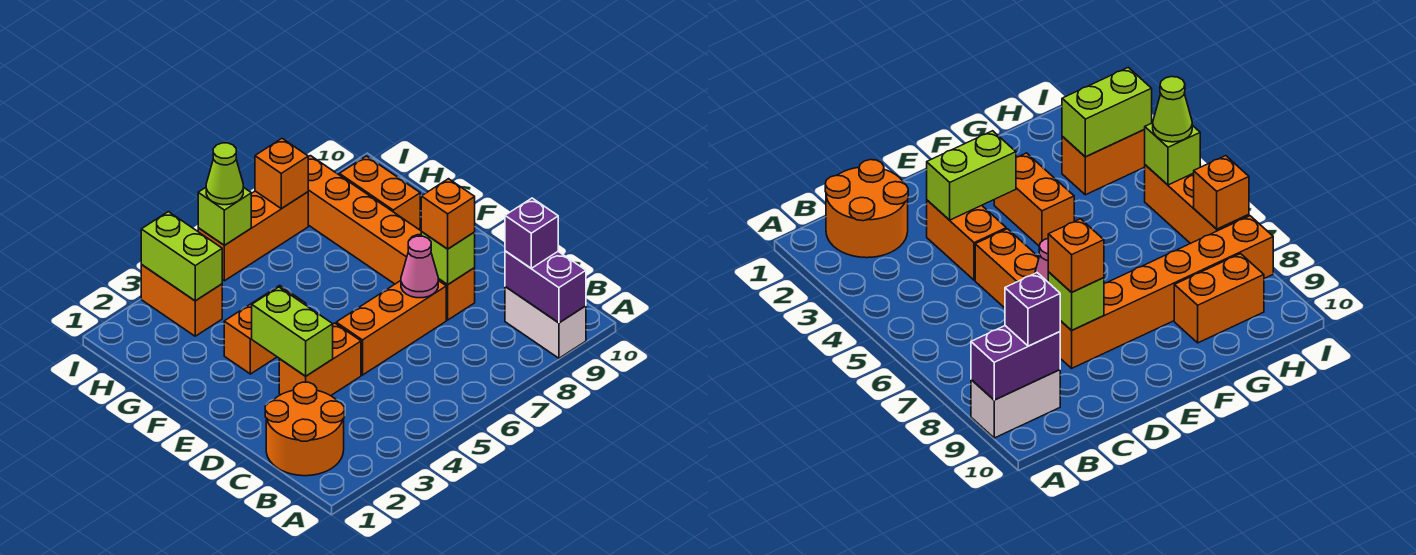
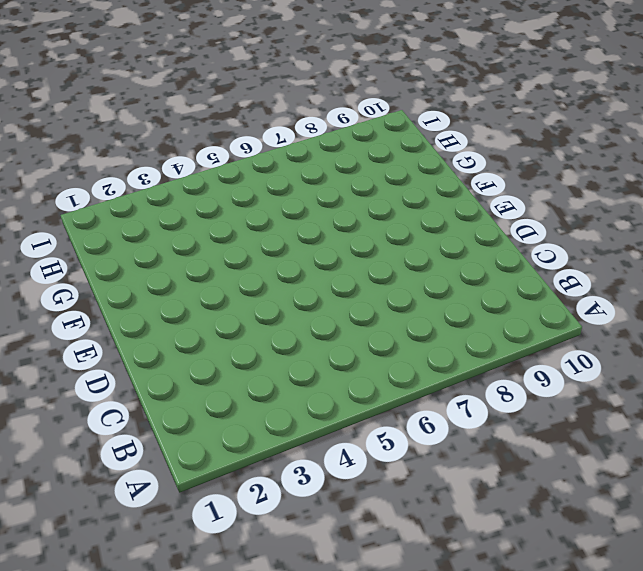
none -> white 1x2 brick [505,287,586,358]
none -> orange 2x2 round brick [265,382,344,476]
none -> orange 1x2 brick [279,323,361,396]

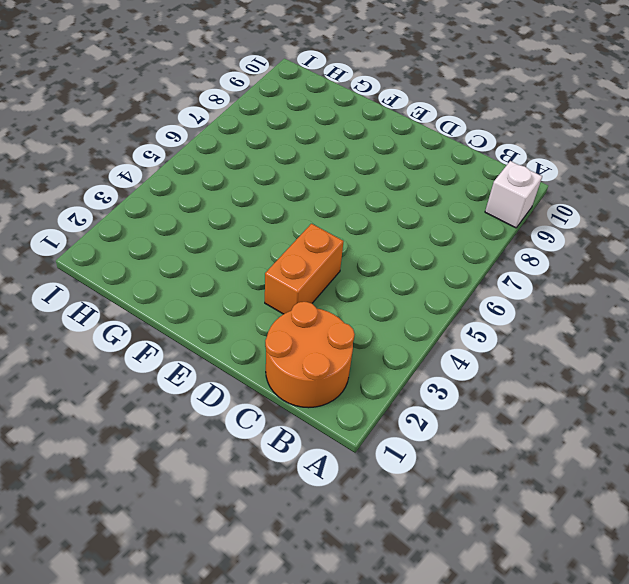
white 1x1 brick [485,161,542,228] -> white 1x2 brick [505,287,586,358]
none -> orange 1x3 brick [336,281,446,375]
none -> orange 1x6 brick [308,156,475,320]
none -> orange 1x2 brick [224,285,306,374]

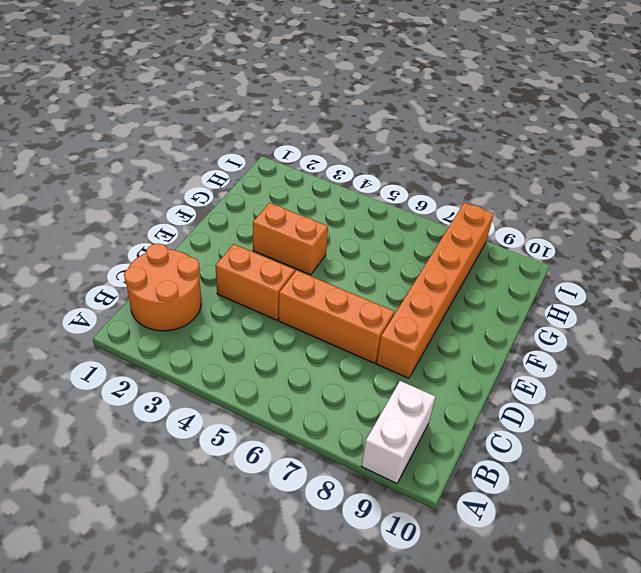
none -> orange 1x2 brick [339,156,420,229]
none -> orange 1x2 brick [141,265,222,336]
none -> orange 1x3 brick [198,191,308,281]

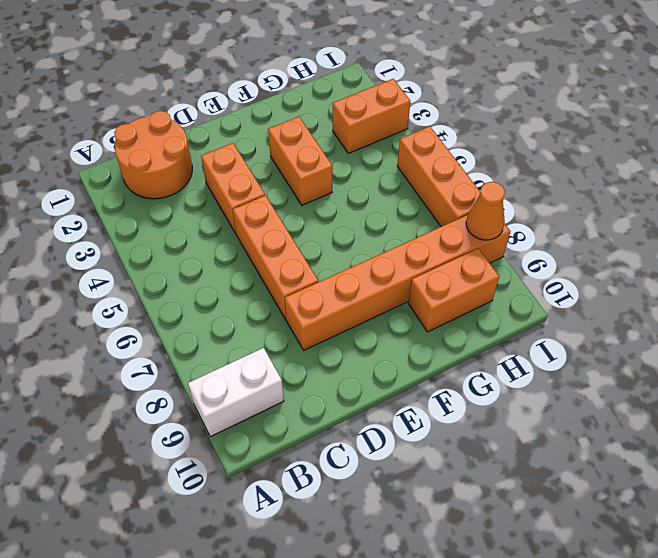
orange 1x1 cone [466,182,505,240] -> none
none -> purple 1x2 brick [505,251,586,323]
none -> lime 1x2 brick [252,287,333,376]
none -> pink 1x1 cone [401,236,438,298]

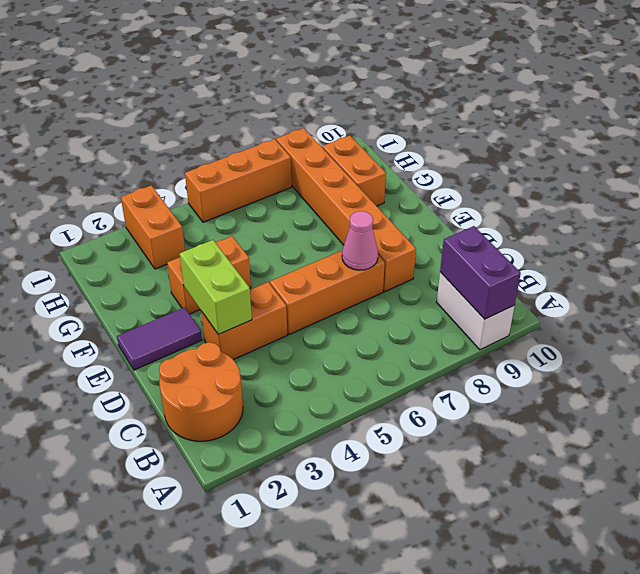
purple 1x2 tile [117,308,202,370] -> none
none -> lime 1x1 brick [421,232,475,285]
none -> lime 1x2 brick [141,212,222,301]
none -> lime 1x1 brick [198,187,251,245]

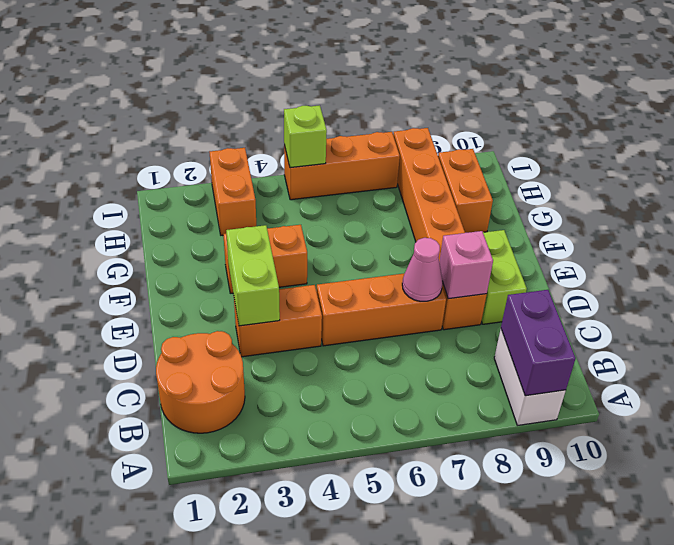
pink 1x1 brick [439,231,493,299] -> lime 1x1 brick [421,232,475,285]
lime 1x2 brick [481,230,527,324] -> lime 1x2 brick moved to [141,212,222,301]
none -> orange 1x1 brick [255,139,308,209]
none -> purple 1x1 brick [505,198,558,268]
none -> orange 1x1 brick [421,179,475,249]

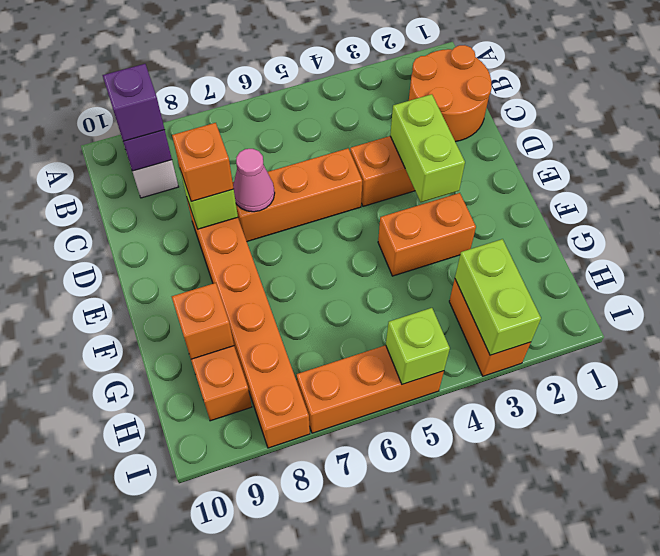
orange 1x1 brick [172,283,234,359] -> orange 1x1 brick moved to [255,139,308,209]
none -> lime 1x1 cone [206,143,243,205]

